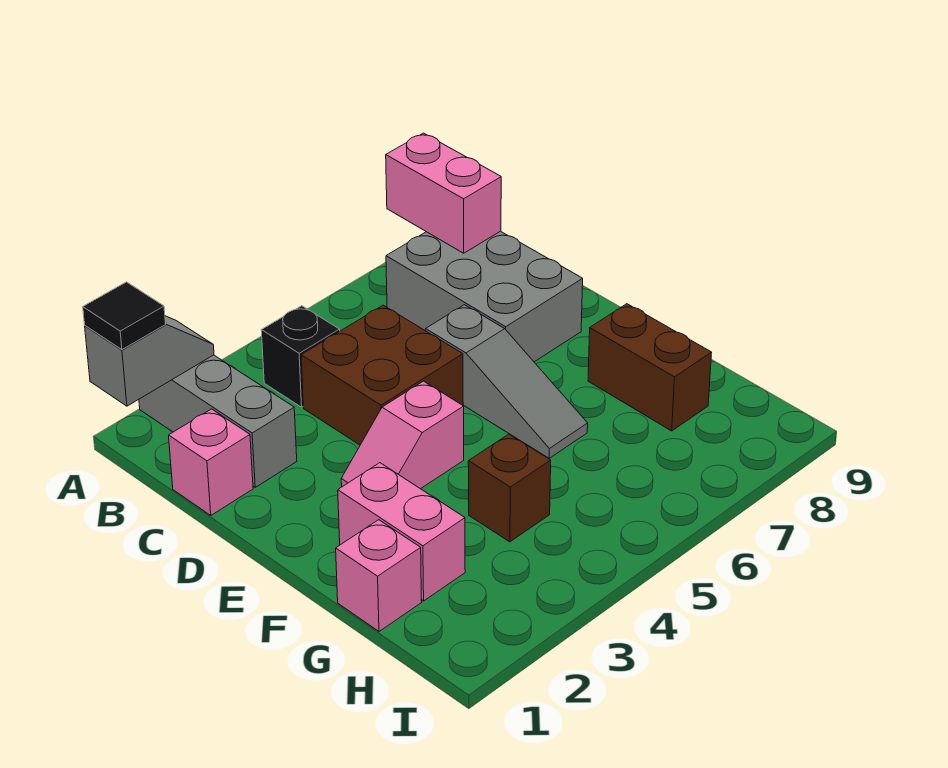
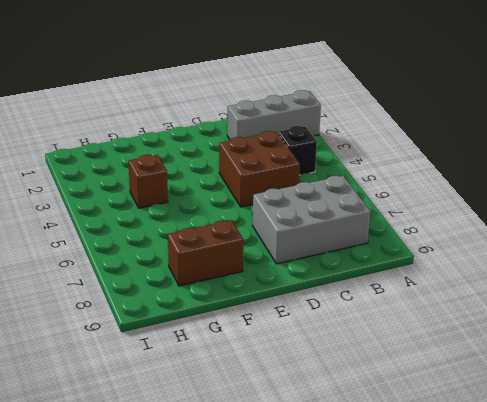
none -> pink 1x1 brick [169,409,253,515]
none -> grey 1x3 slope [426,305,588,458]
none -> pink 1x2 slope [341,381,464,489]

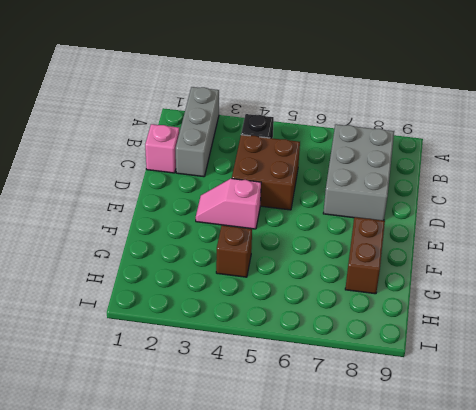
none -> grey 1x3 slope [426,305,588,458]
none -> pink 1x2 brick [338,463,465,601]
none -> pink 1x1 brick [336,520,422,631]

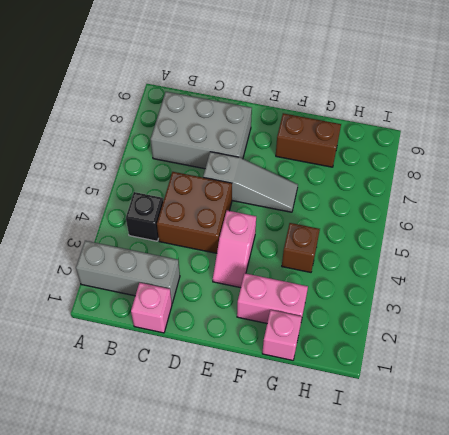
none -> grey 1x2 slope [85,316,214,406]
none -> pink 1x2 brick [386,133,501,253]
none -> black 1x1 tile [83,282,166,350]

